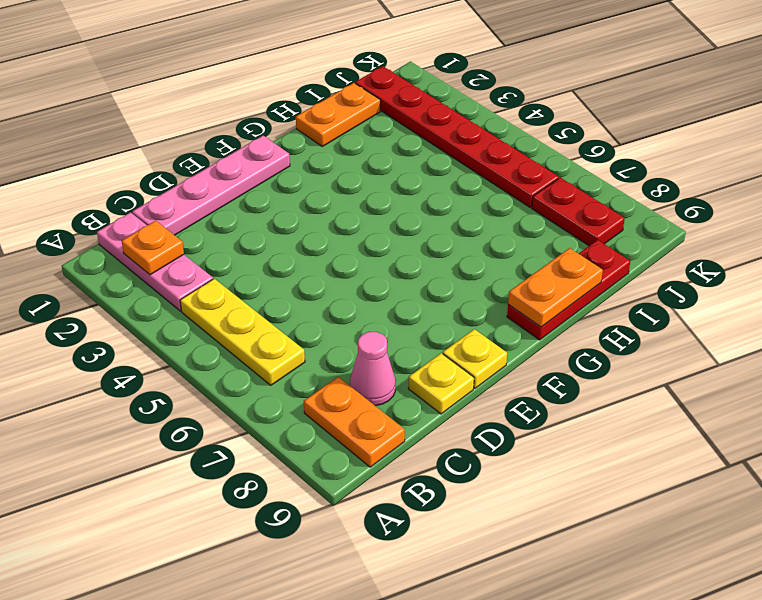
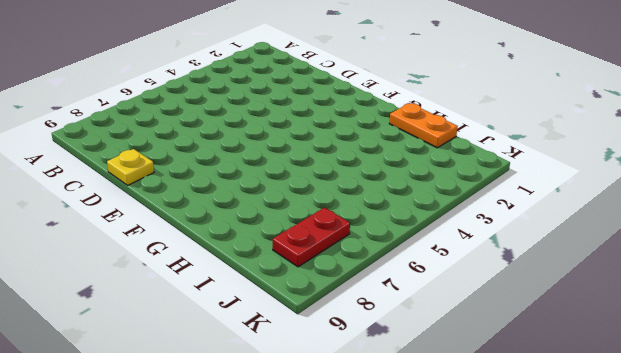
none -> pink 1x3 plate [97,212,213,311]
none -> yellow 1x3 plate [180,279,305,385]
none -> orange 1x2 plate [304,377,405,467]

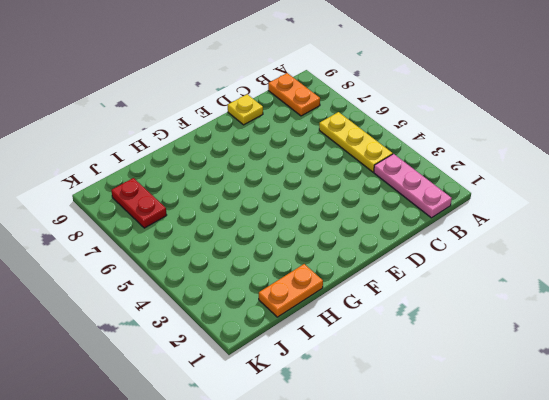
none -> pink 1x4 plate [132,136,290,235]
none -> pink 1x1 cone [350,332,396,406]
none -> yellow 1x1 plate [443,329,507,388]

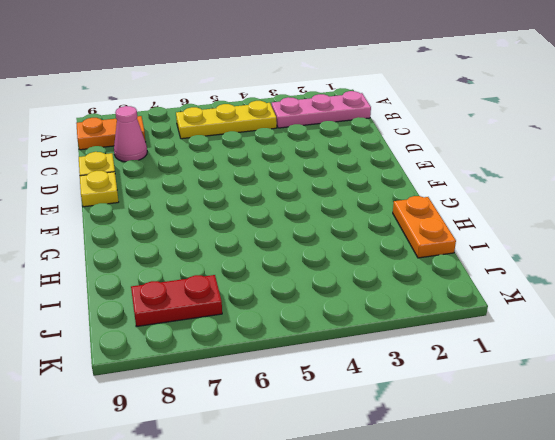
none -> pink 1x4 plate [132,136,290,235]
none -> red 1x3 plate [507,240,630,340]
none -> red 1x6 plate [355,66,559,207]

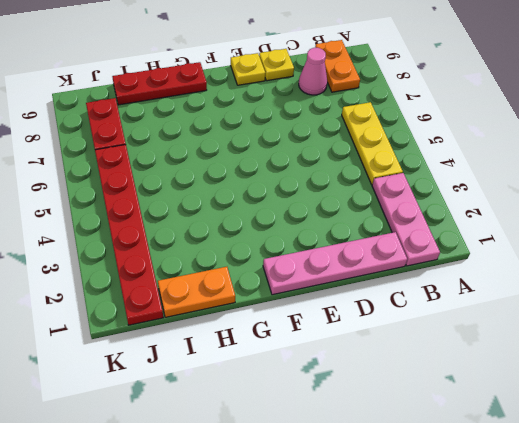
none -> orange 1x1 plate [122,221,184,275]
none -> orange 1x2 plate [508,248,603,327]

